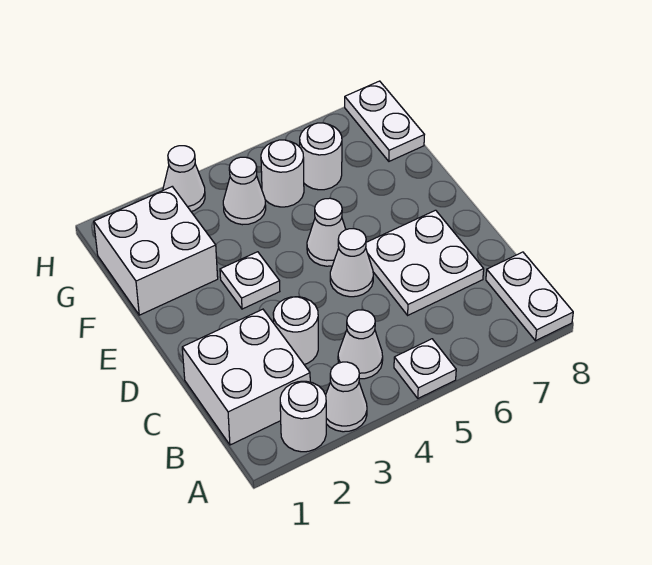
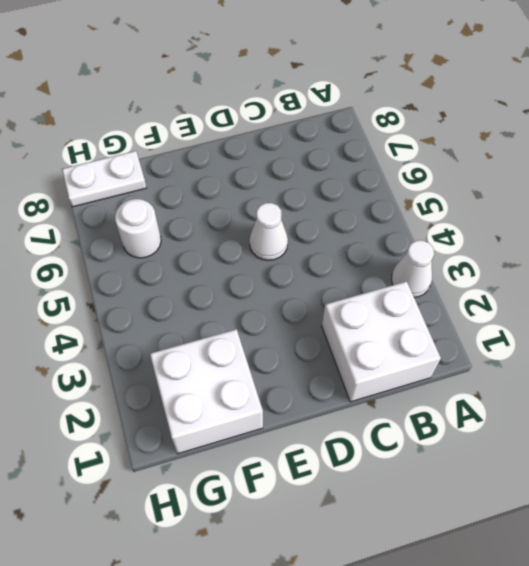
none -> white 1x1 round brick [280,381,326,452]
none -> white 1x1 plate [394,339,456,398]
none -> white 1x2 plate [486,252,573,341]

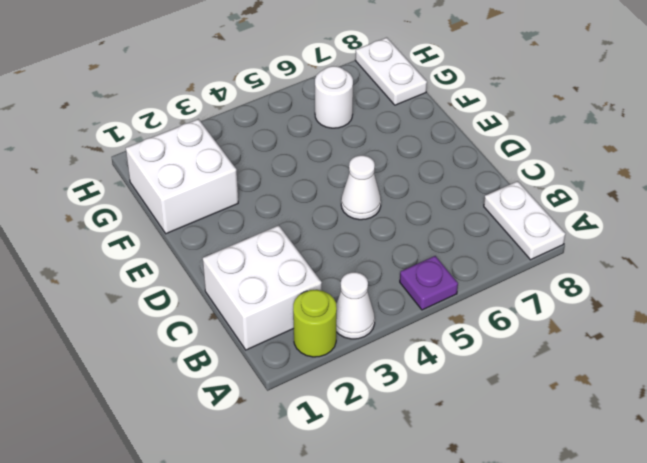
lime 1x1 round brick [293,290,337,357] -> white 1x1 round brick [280,381,326,452]
purple 1x1 plate [400,256,458,310] -> white 1x1 plate [394,339,456,398]
none -> white 1x1 cone [338,310,383,379]
none -> white 1x1 round brick [273,297,318,364]
none -> white 2x2 plate [366,210,484,315]

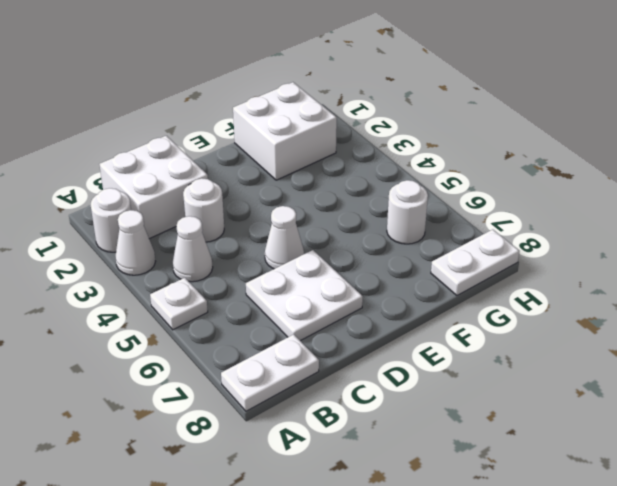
none -> white 1x1 plate [220,252,280,309]
none -> white 1x1 cone [307,198,346,266]
none -> white 1x1 cone [223,157,266,225]

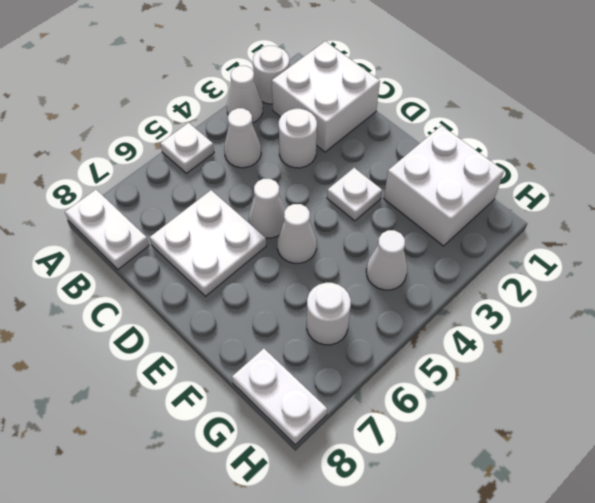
none -> white 1x1 round brick [261,140,304,207]
none -> white 1x1 cone [163,146,205,211]

